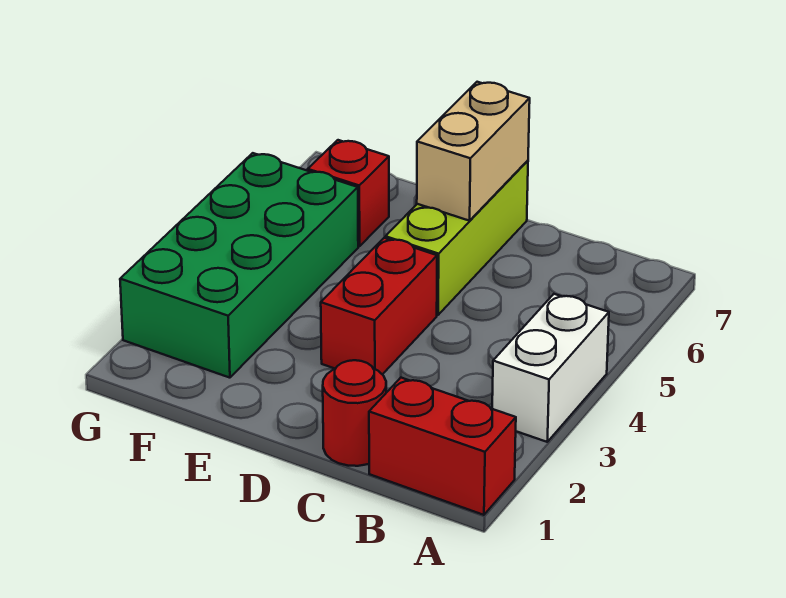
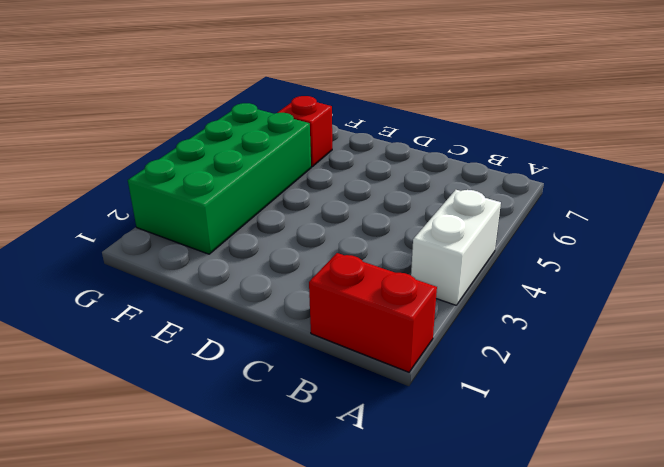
none -> red 1x1 round brick [323,360,386,466]
none -> red 1x2 brick [321,238,437,374]

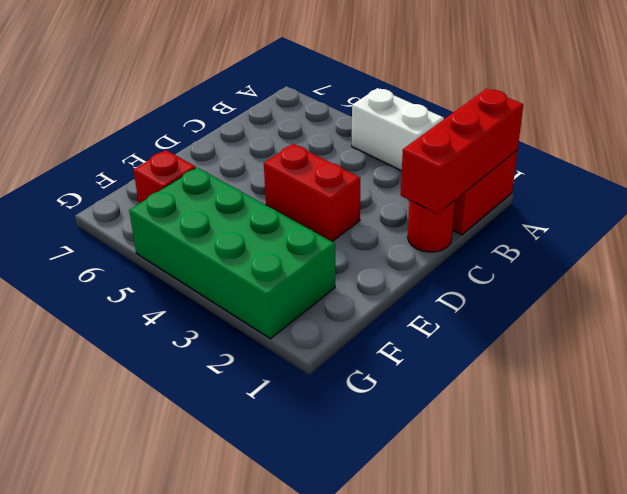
red 1x3 brick [401,89,523,214] -> none
none -> lime 1x3 brick [385,161,528,315]
none -> tan 1x2 brick [417,82,530,221]

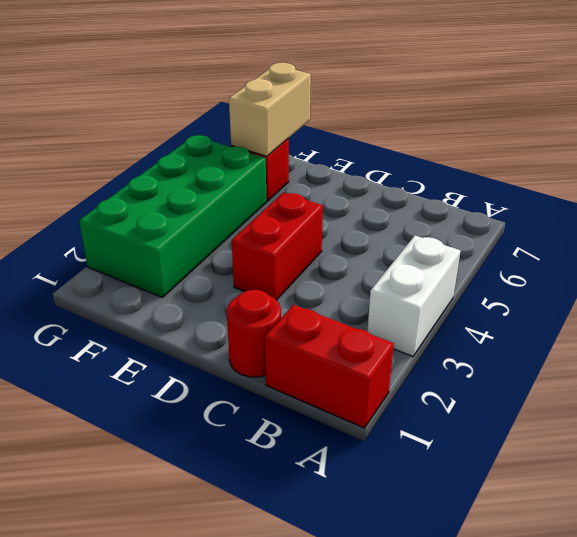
tan 1x2 brick [229,63,311,156] -> tan 1x2 brick moved to [417,82,530,221]
none -> lime 1x3 brick [385,161,528,315]

